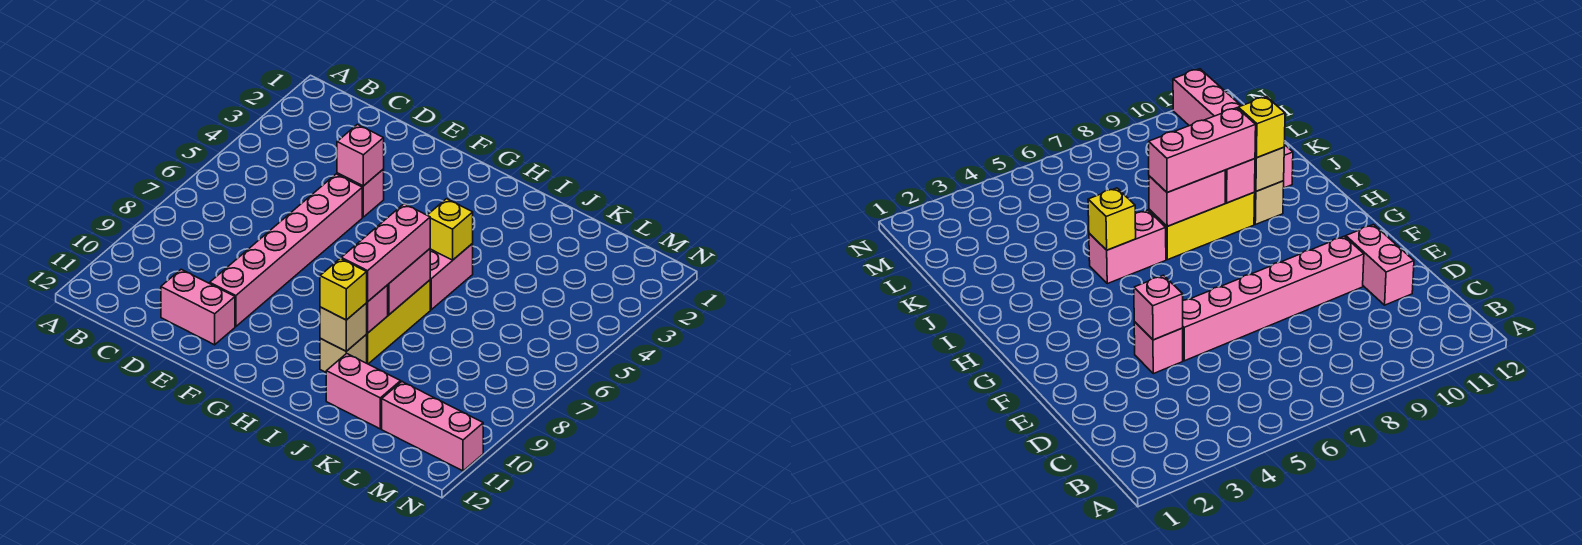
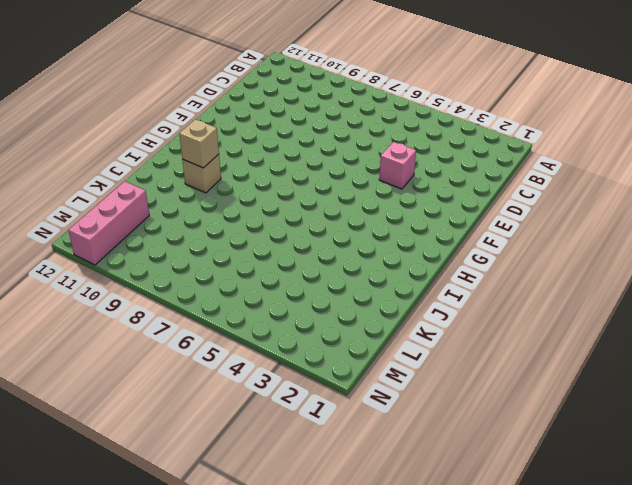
none -> pink 1x2 brick [161,269,235,345]
none -> pink 1x6 brick [210,174,362,327]
none -> pink 1x2 brick [430,244,473,310]

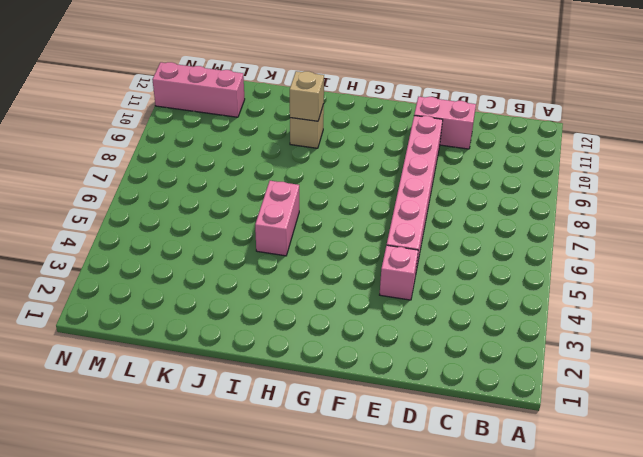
none -> yellow 1x3 brick [367,280,430,364]
none -> pink 1x2 brick [326,353,401,429]
none -> pink 1x1 brick [337,124,384,186]

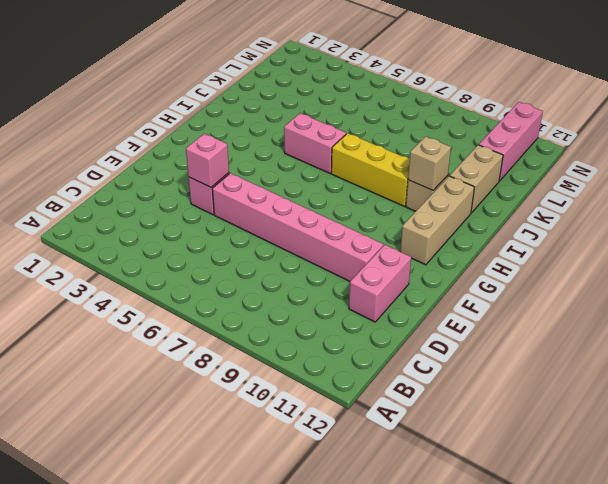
tan 1x3 brick [400,176,475,265] -> none
tan 1x2 brick [450,145,503,213] -> pink 1x2 brick [326,353,401,429]
none -> yellow 1x1 brick [427,199,473,260]
none -> pink 1x2 brick [388,249,430,315]
none -> pink 1x1 brick [367,285,388,333]

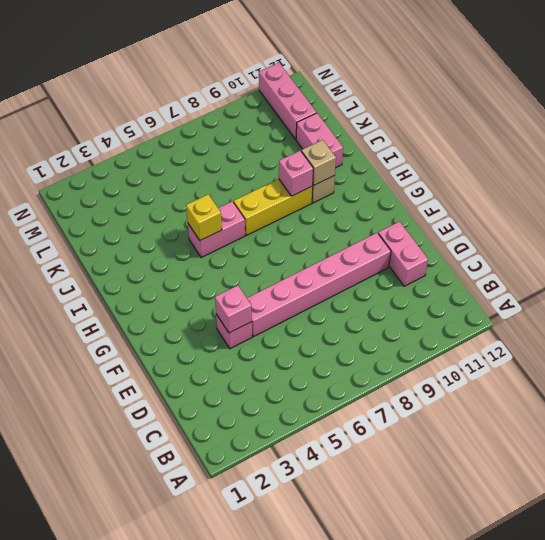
none -> pink 1x2 brick [388,249,430,315]
none -> pink 1x3 brick [341,204,430,302]
none -> yellow 1x1 brick [320,258,367,320]

